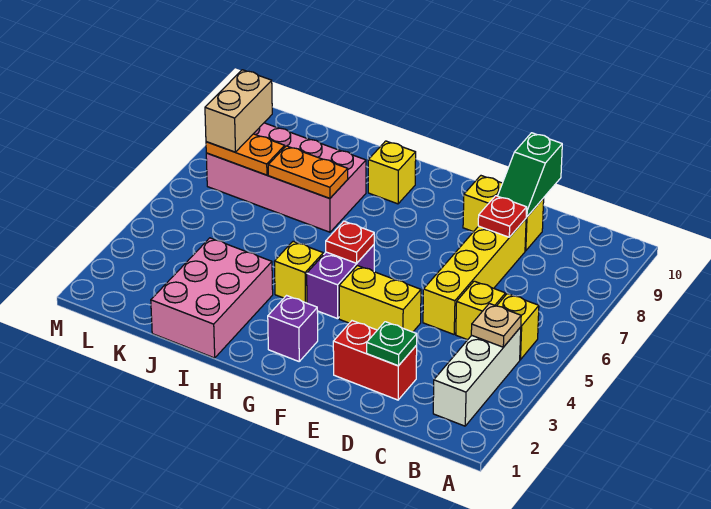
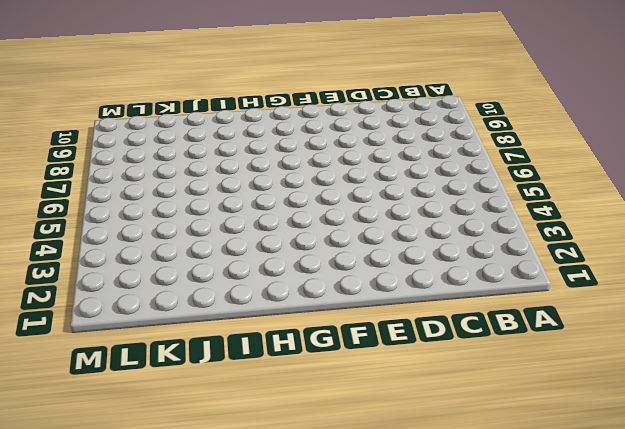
none -> white 1x3 brick [433,327,521,426]
none -> yellow 1x1 brick [497,294,539,360]
none -> yellow 1x1 brick [456,281,506,340]

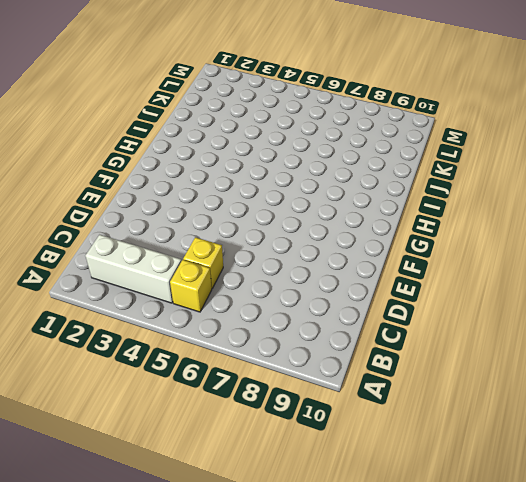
none -> red 1x2 brick [333,321,417,400]
none -> yellow 1x4 brick [423,219,526,334]
none -> yellow 1x2 brick [463,176,544,251]

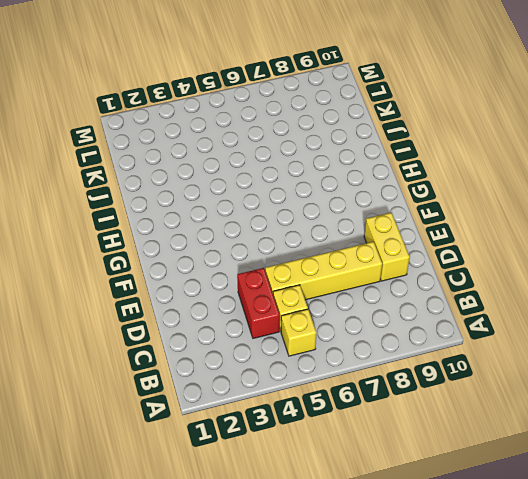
red 1x2 brick [237,268,280,338] -> red 1x2 brick moved to [333,321,417,400]
none -> white 1x3 brick [433,327,521,426]
none -> yellow 1x2 brick [339,266,421,332]
none -> purple 1x1 brick [268,296,318,361]

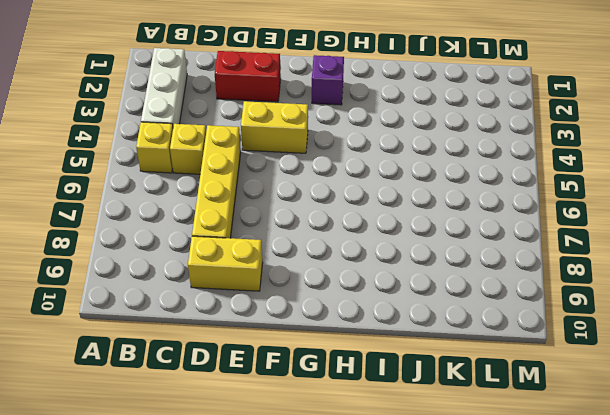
none -> purple 1x2 brick [307,245,374,319]
none -> yellow 1x1 brick [274,241,323,303]
none -> yellow 1x1 brick [368,141,416,204]

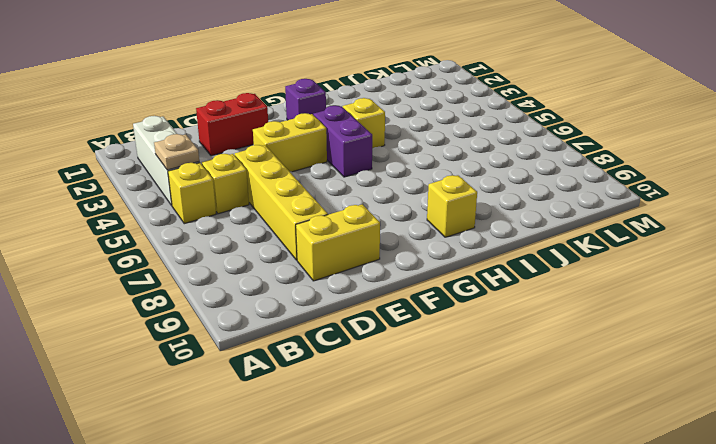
none -> pink 2x3 brick [151,238,273,358]
none -> pink 2x4 brick [206,123,366,232]
none -> green 1x1 plate [367,322,417,366]

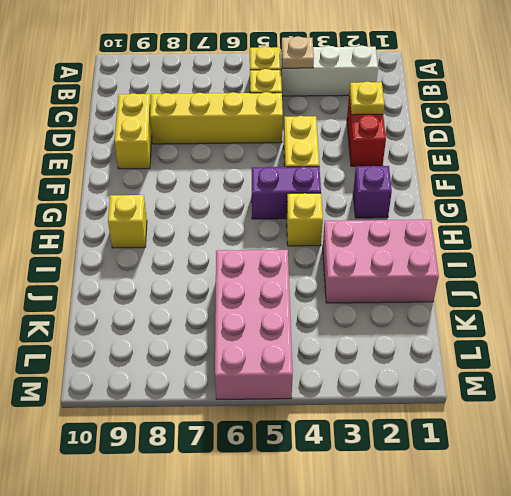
yellow 1x1 plate [349,82,384,115] -> green 1x1 plate [367,322,417,366]
pink 2x4 brick [215,250,293,399] -> pink 2x4 brick moved to [206,123,366,232]
none -> red 1x1 plate [478,196,527,237]
none -> green 1x2 slope [498,133,562,217]
none -> red 1x1 plate [326,221,374,263]

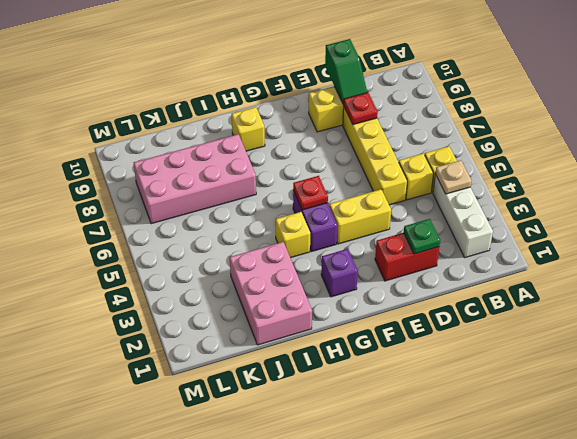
none -> orange 1x2 plate [268,146,348,198]
none -> orange 1x2 plate [206,134,285,175]
none -> tan 1x2 brick [205,70,272,152]

